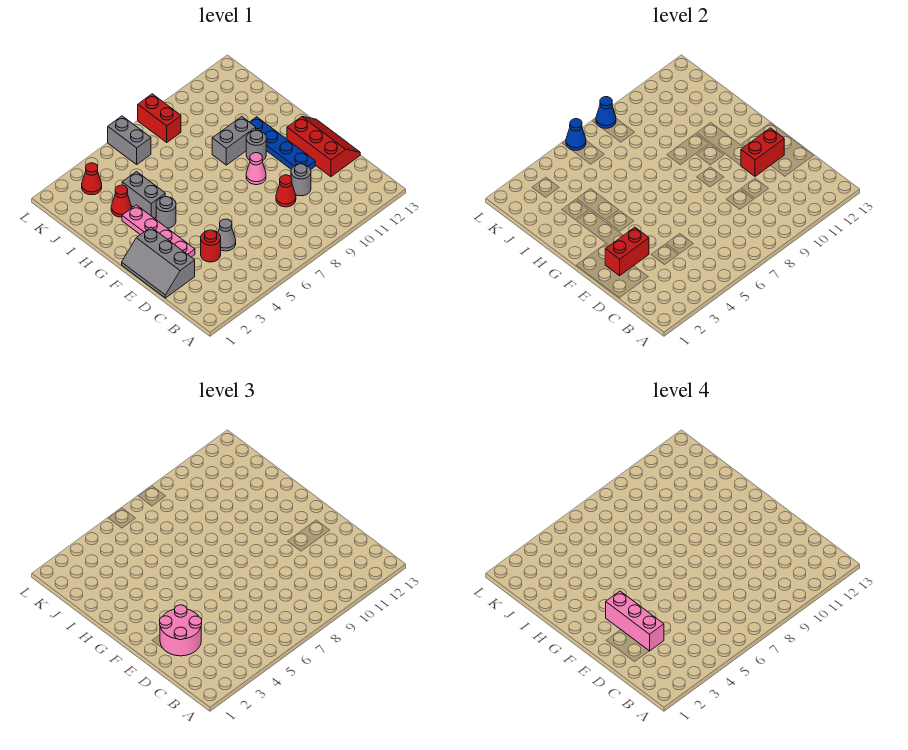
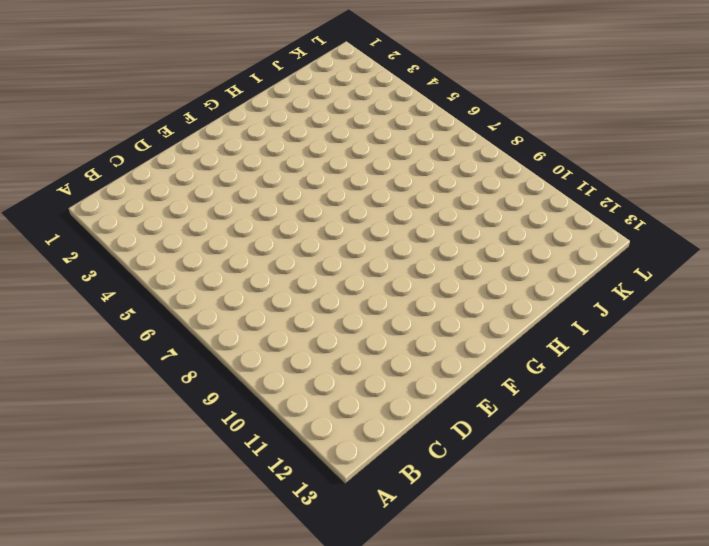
none -> grey 2x3 slope [122,227,195,298]
none -> red 1x1 round brick [201,230,221,262]
none -> grey 1x1 cone [218,219,236,251]

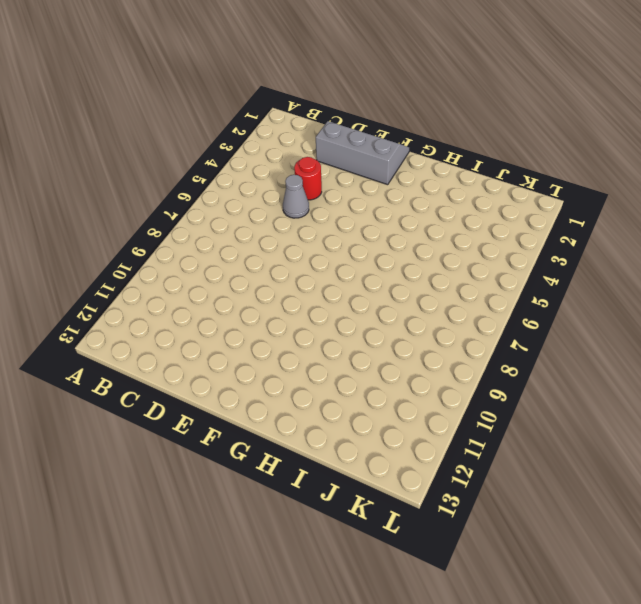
none -> red 1x1 cone [276,175,296,207]
none -> grey 1x1 round brick [291,164,311,196]
none -> red 2x3 slope [287,117,360,177]

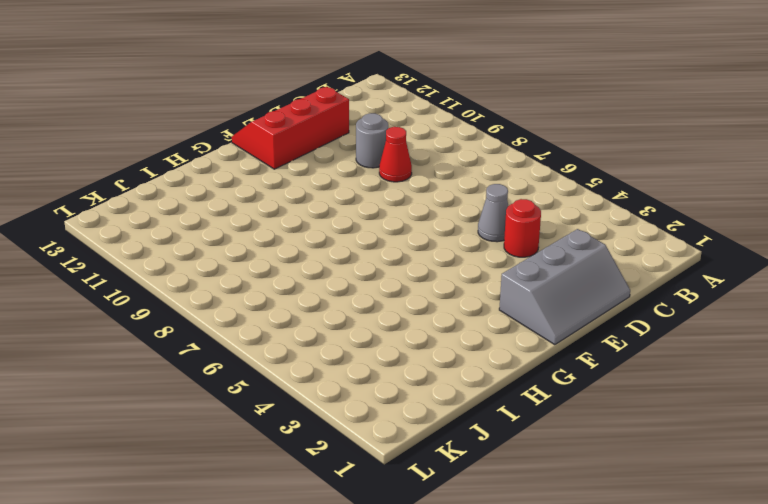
none -> pink 1x4 plate [122,205,195,257]
none -> blue 1x4 plate [250,117,315,170]
none -> pink 1x1 cone [246,153,266,185]

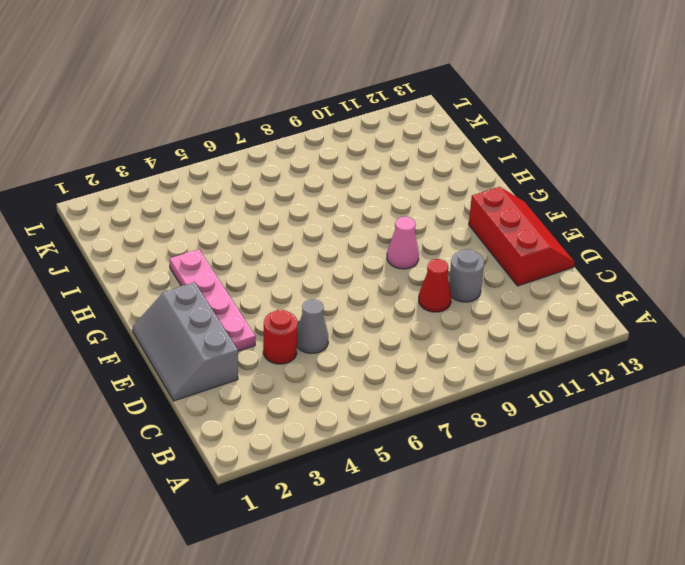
none -> blue 1x4 plate [250,117,315,170]
none -> grey 1x1 round brick [156,197,176,228]
none -> grey 1x1 round brick [246,131,266,161]

